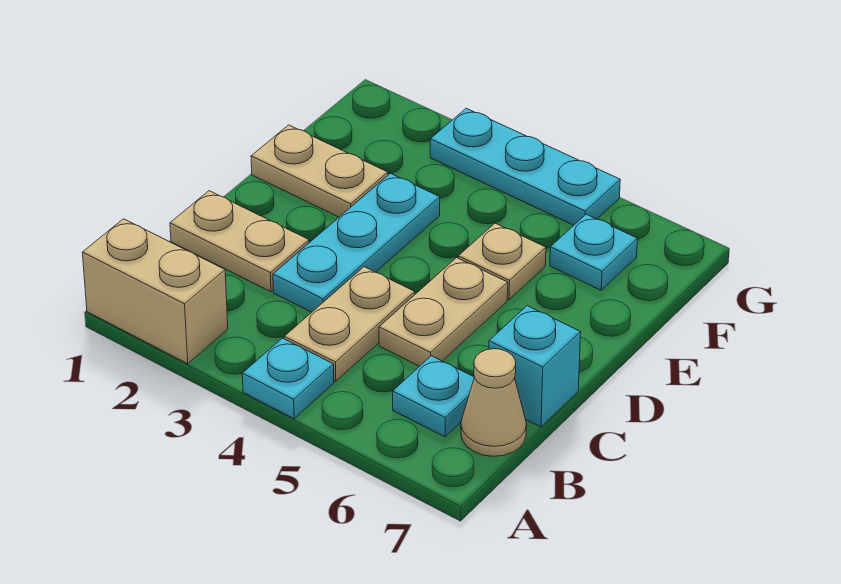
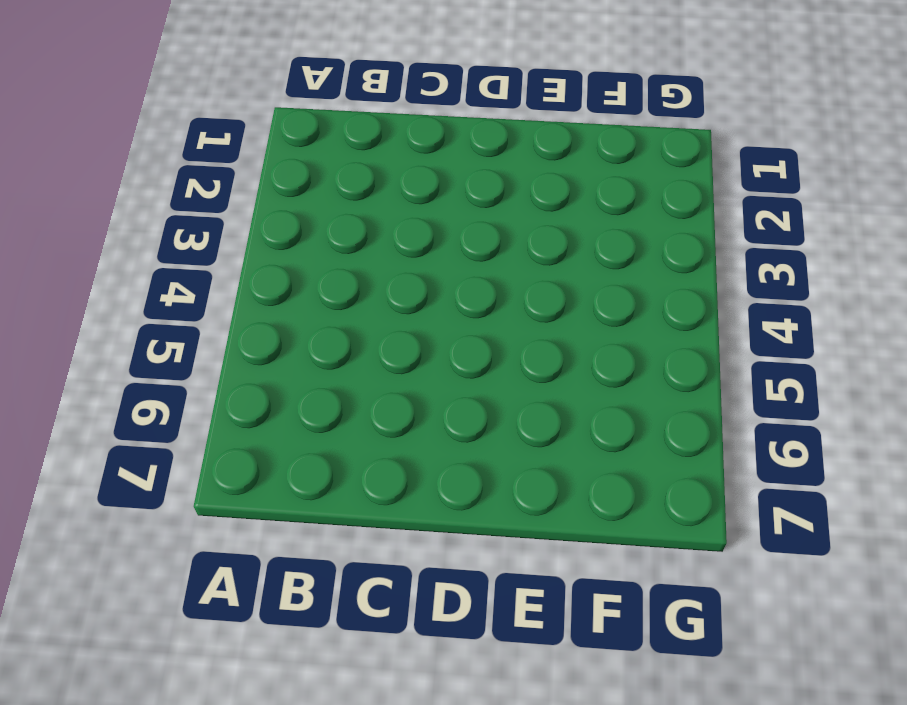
none -> tan 1x2 brick [82,219,228,364]
none -> cyan 1x1 plate [242,338,334,419]
none -> tan 1x2 plate [284,267,415,381]

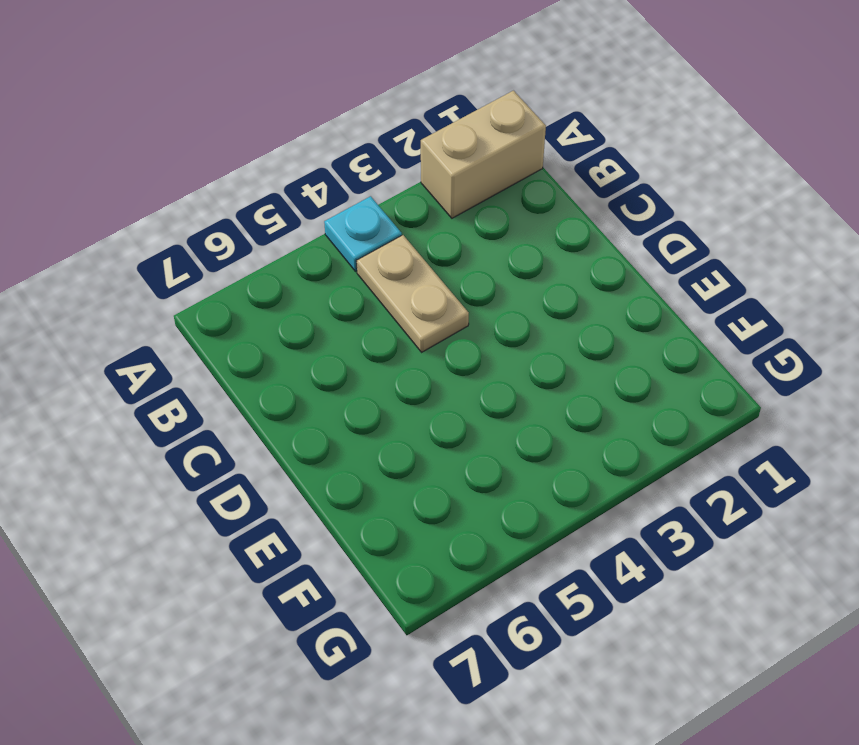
none -> cyan 1x1 plate [393,356,474,437]
none -> tan 1x1 cone [461,349,527,456]
none -> tan 1x2 plate [170,191,309,292]

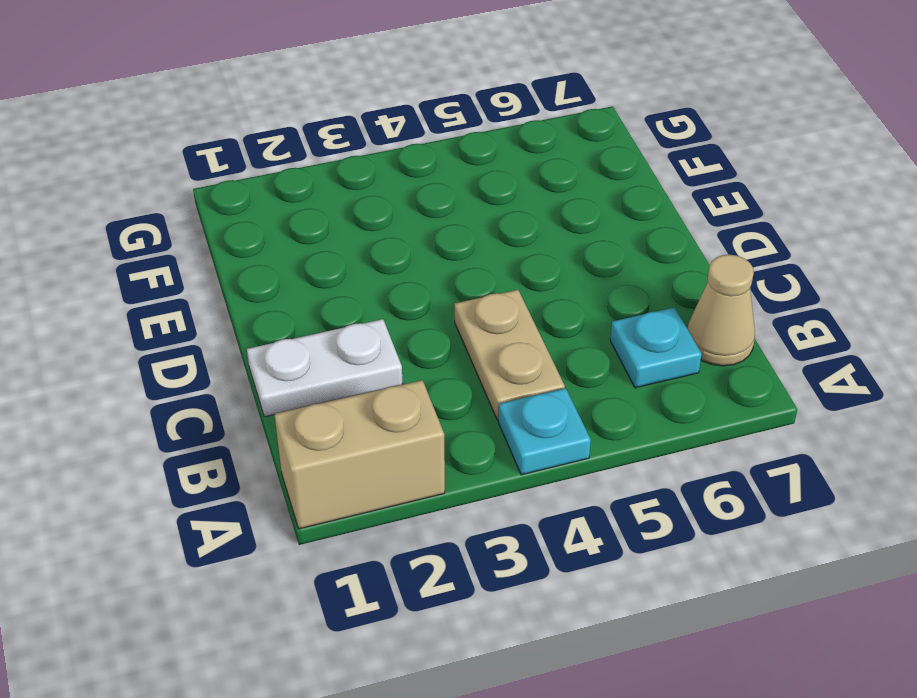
white 1x2 plate [247,319,403,417] -> tan 1x2 plate [170,191,309,292]
none -> cyan 1x3 plate [273,173,440,312]
none -> tan 1x2 plate [379,258,508,366]
none -> cyan 1x1 brick [489,306,581,427]

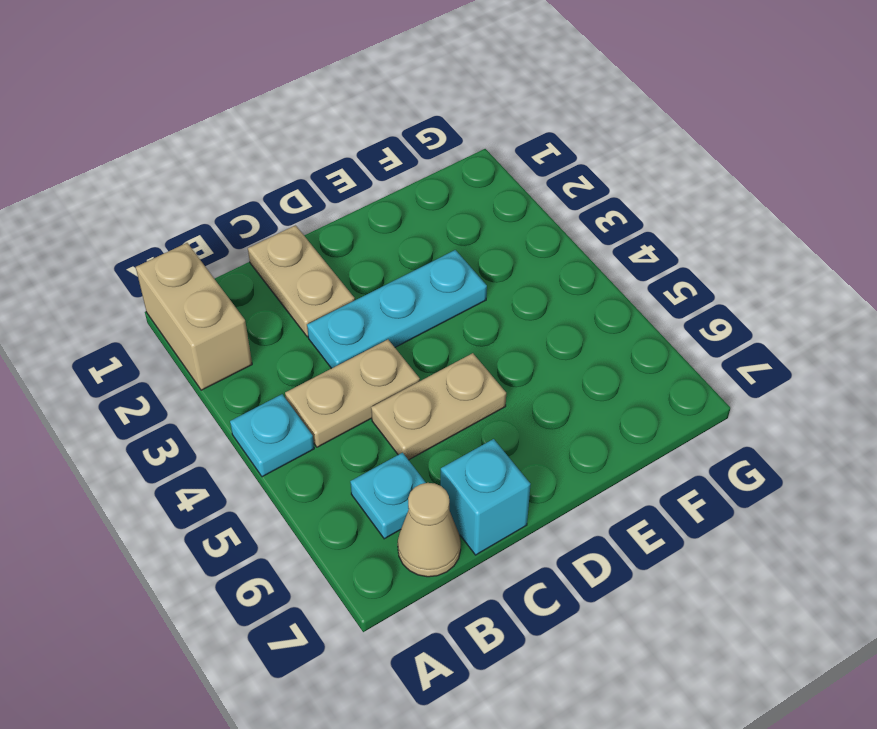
none -> tan 1x2 plate [251,125,388,217]
none -> tan 1x1 plate [458,223,546,299]
none -> cyan 1x1 plate [550,214,637,290]

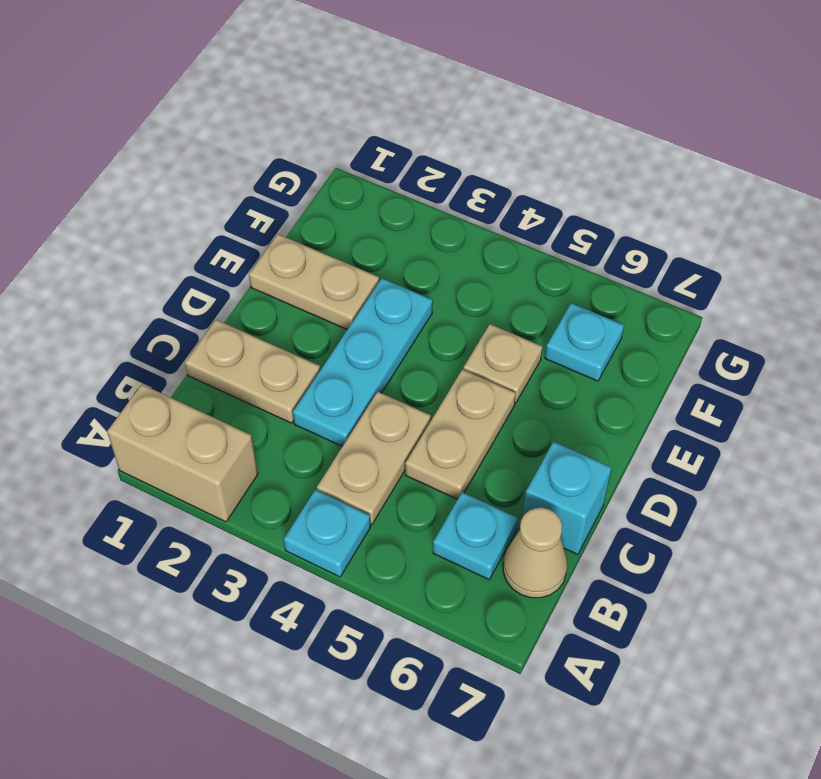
none -> cyan 1x3 plate [430,108,620,225]

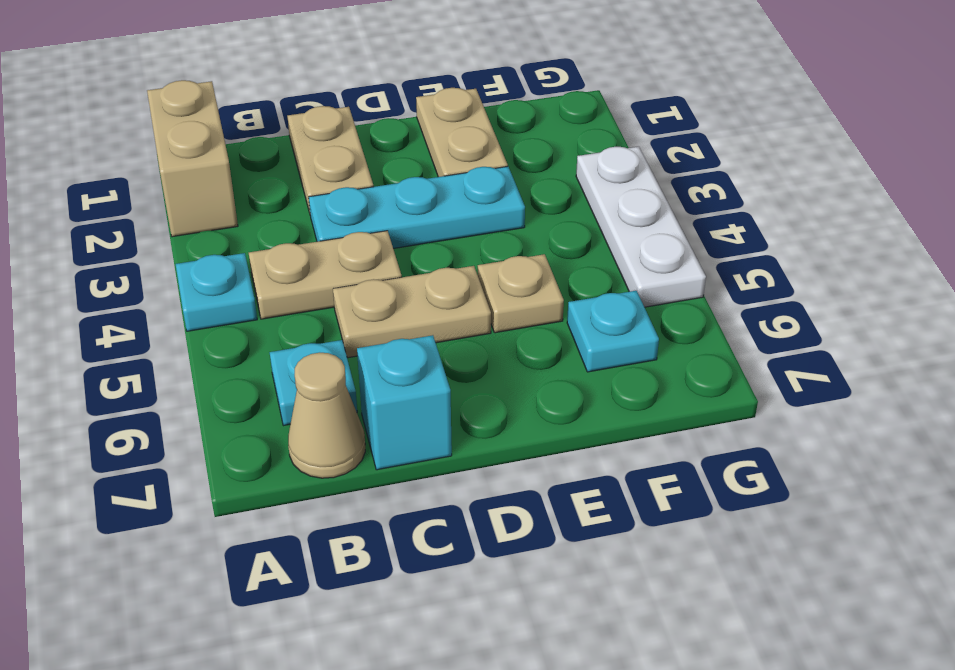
white 1x3 plate [576,147,706,307] -> cyan 1x3 plate [430,108,620,225]

